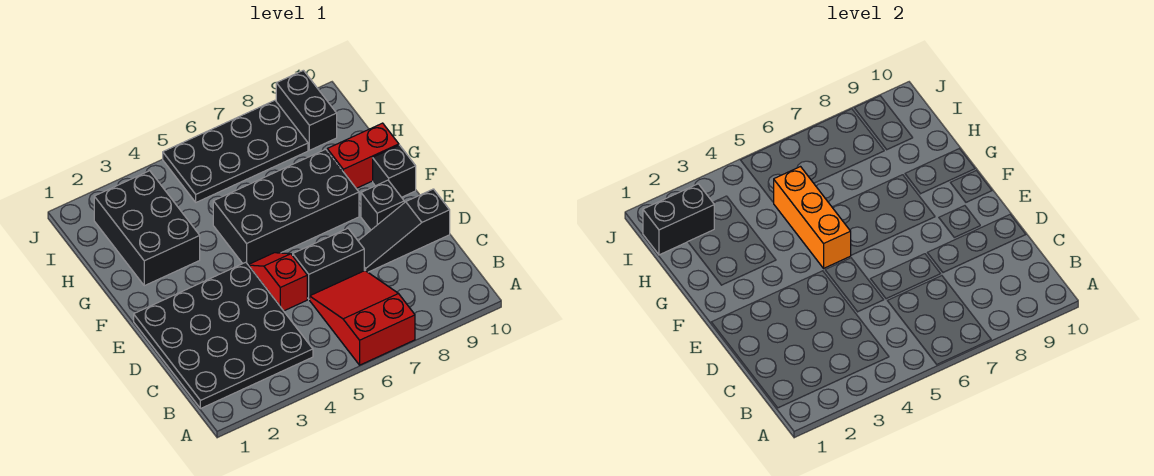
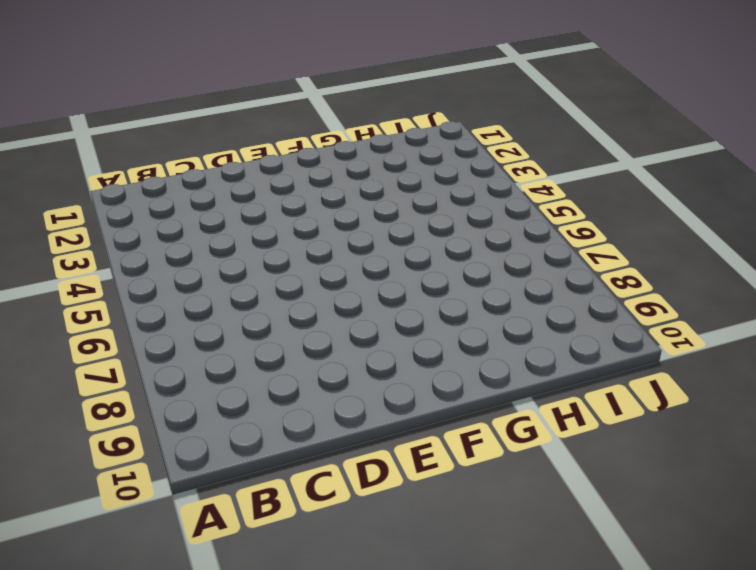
none -> red 2x3 slope [310,271,415,365]
none -> black 4x4 plate [134,262,313,409]
none -> red 1x2 slope [249,253,307,311]

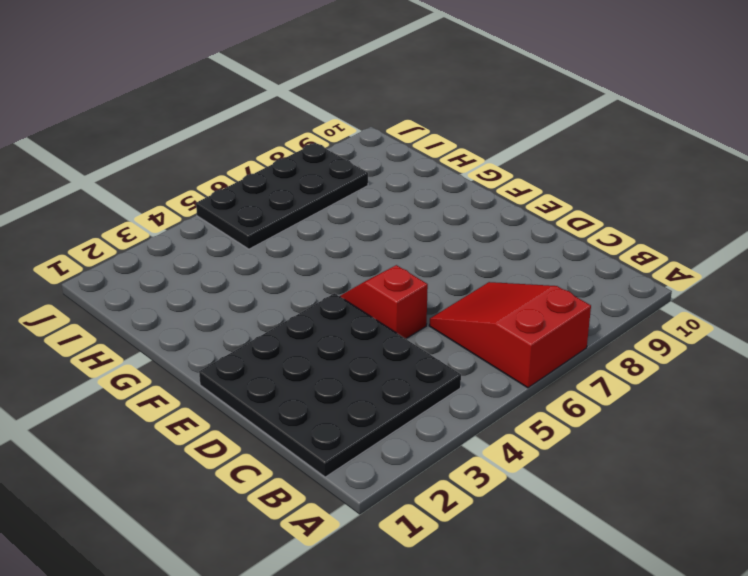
none -> black 1x2 brick [293,228,364,299]
none -> black 1x3 slope [358,189,450,272]
none -> black 1x1 brick [361,180,404,230]

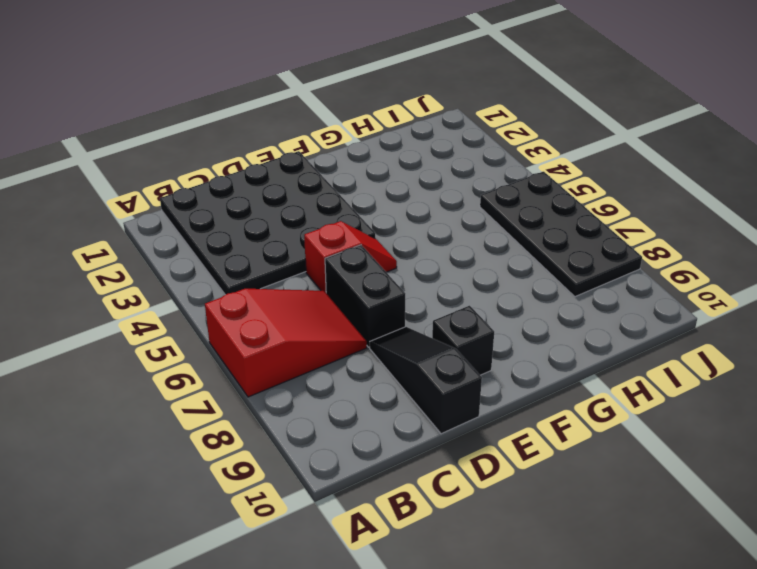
none -> black 2x4 brick [213,149,359,265]
none -> black 1x1 brick [373,145,416,197]
none -> black 2x3 brick [94,171,200,286]

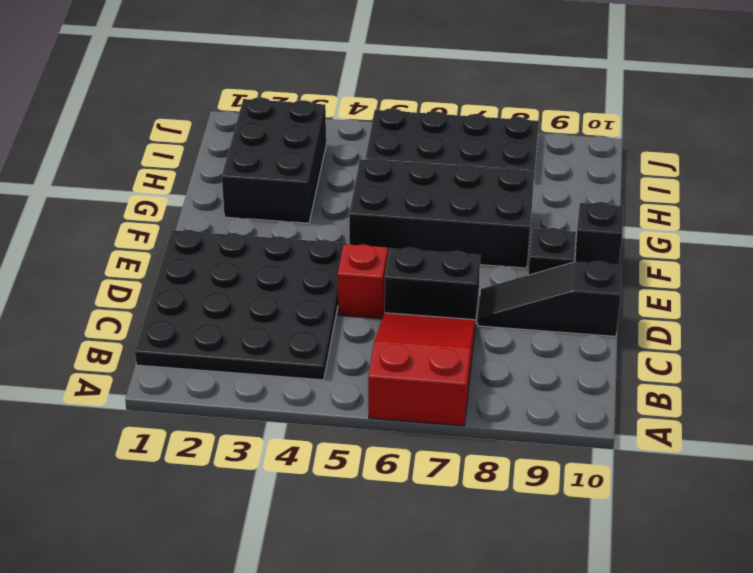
none -> red 1x2 brick [327,123,399,188]
none -> black 1x2 brick [276,70,337,150]
none -> orange 1x3 brick [774,167,851,268]

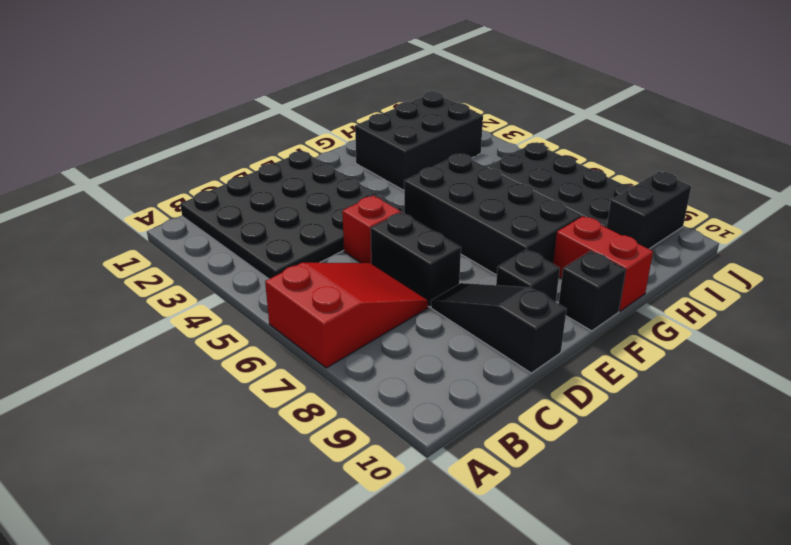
none -> orange 1x3 brick [774,167,851,268]
none -> black 1x2 brick [643,184,714,255]

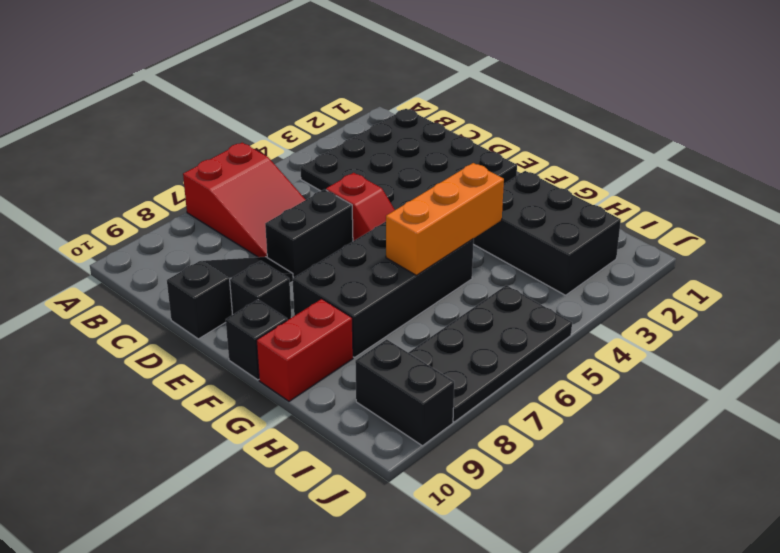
orange 1x3 brick [386,163,504,275] -> orange 1x3 brick turned to [774,167,851,268]
none -> black 1x2 brick [643,184,714,255]

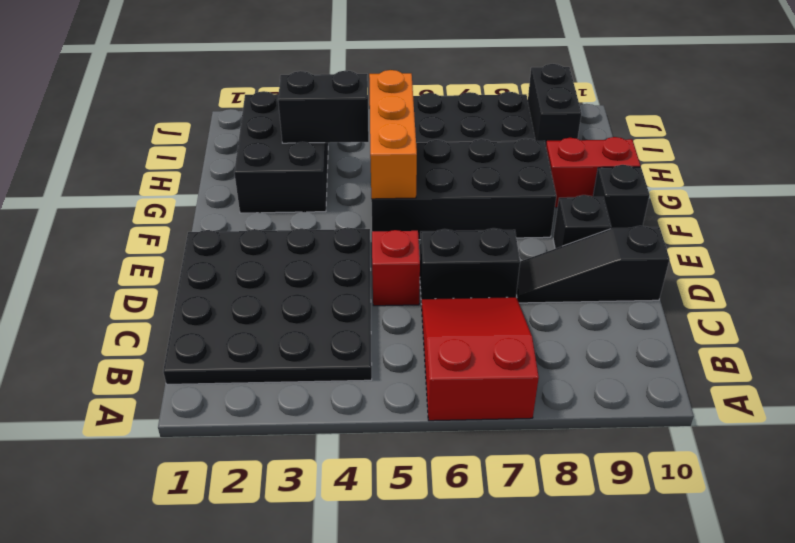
black 1x2 brick [278,71,369,143] -> black 1x2 brick moved to [643,184,714,255]

